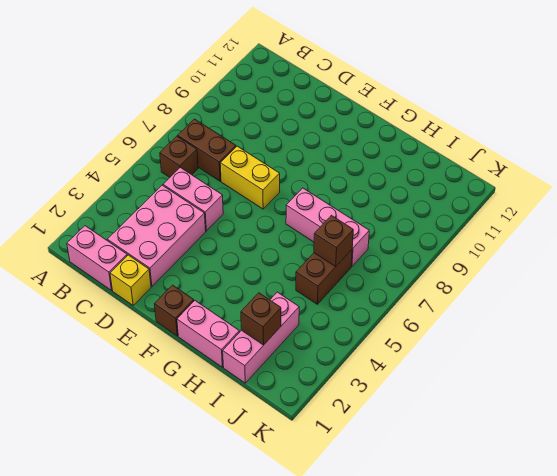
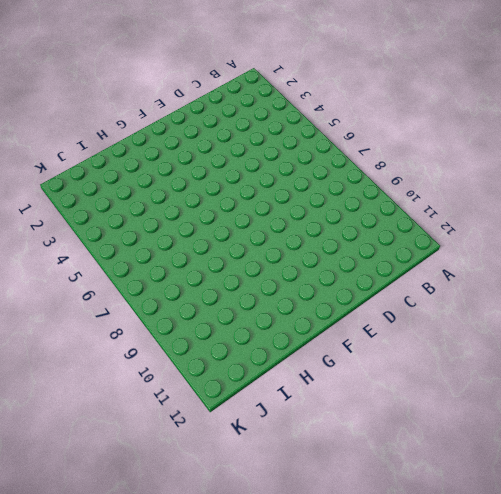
none -> pink 1x2 brick [67,226,127,290]
none -> brown 1x1 brick [160,136,198,177]
none -> brown 1x2 brick [178,119,236,181]

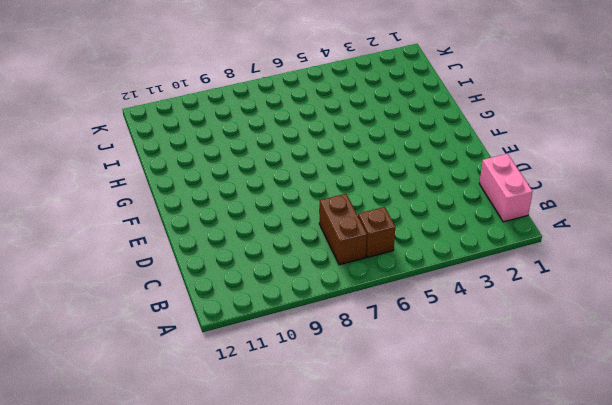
none -> pink 2x3 brick [107,185,206,286]
none -> pink 1x2 brick [163,168,223,231]
none -> yellow 1x1 brick [110,255,151,305]

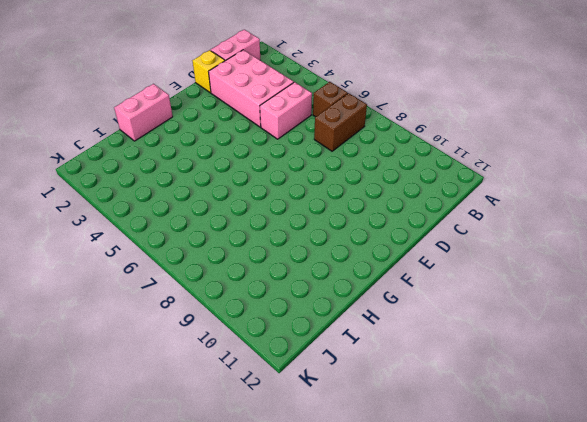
none -> yellow 1x2 brick [220,146,280,209]
none -> brown 1x1 brick [155,285,194,336]
none -> pink 1x3 brick [286,188,369,266]

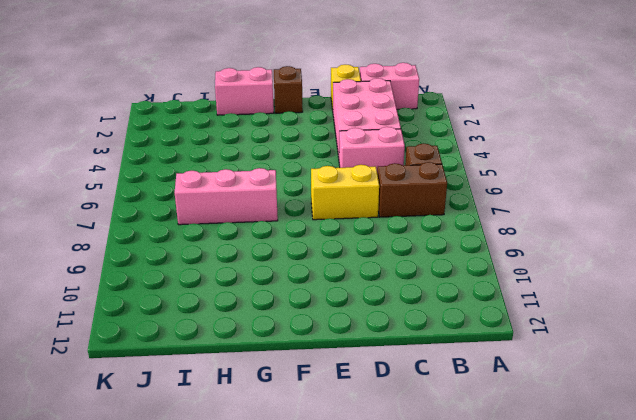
none -> pink 1x3 brick [223,292,299,383]
none -> brown 1x2 brick [296,250,352,304]
none -> brown 1x1 brick [241,293,281,345]

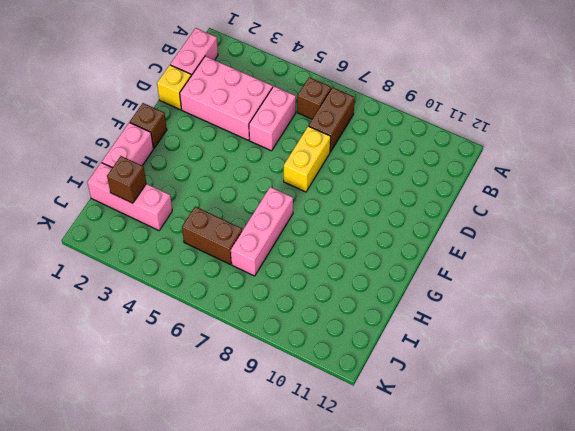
none -> brown 1x1 brick [314,215,353,266]

